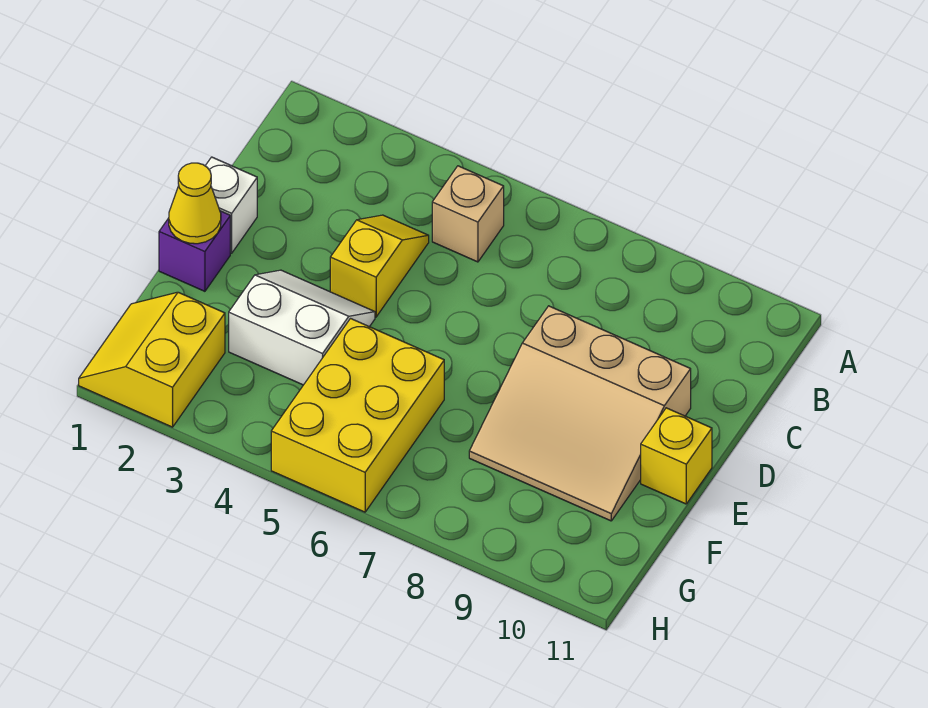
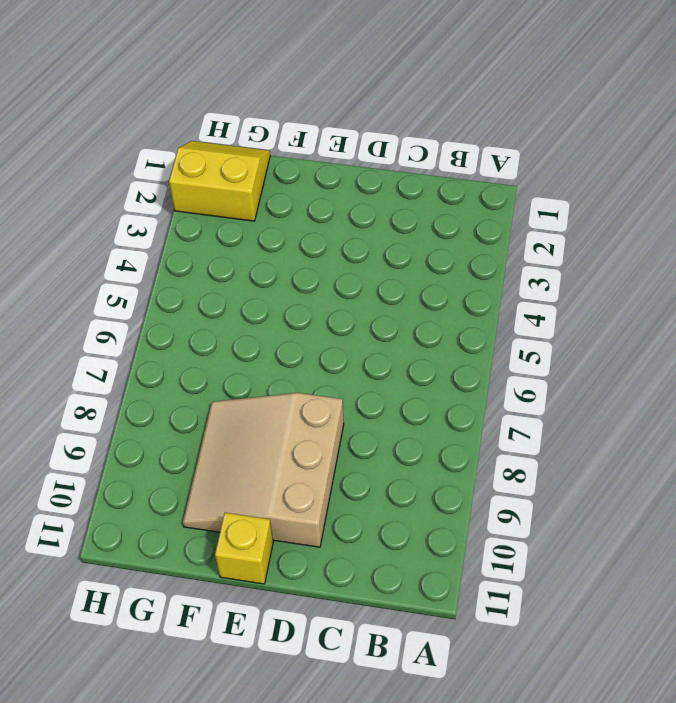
none -> tan 1x1 brick [432,166,504,262]
none -> yellow 1x2 slope [330,215,429,317]

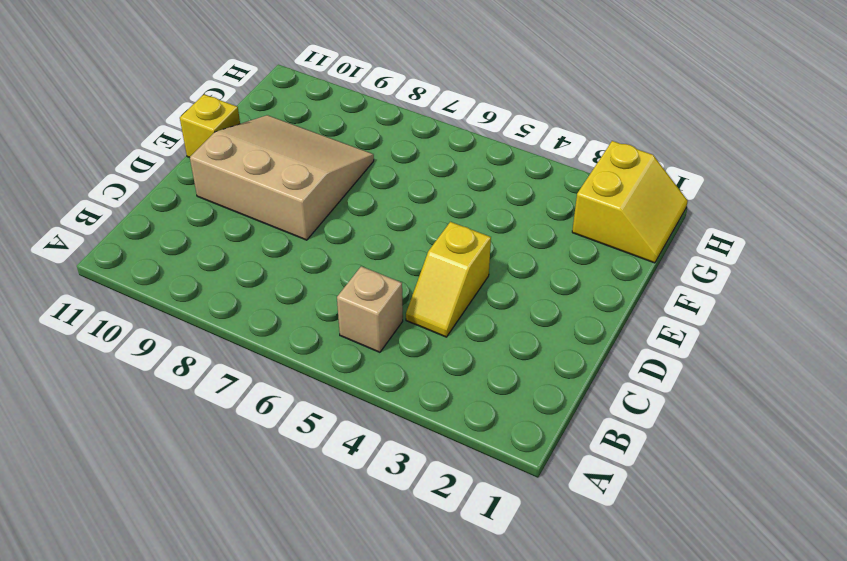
none -> white 1x1 brick [205,157,257,253]
none -> purple 1x1 brick [159,211,230,291]

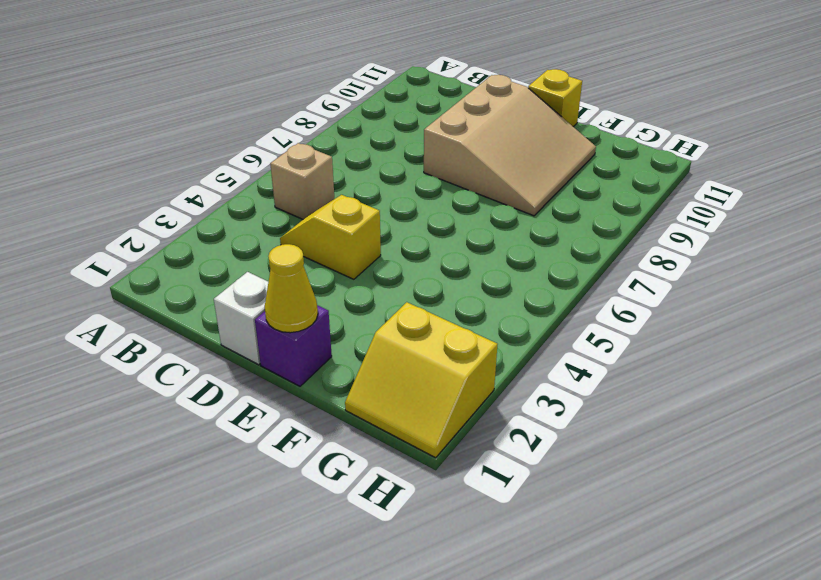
none -> white 2x2 slope [229,270,375,385]
none -> yellow 2x3 brick [271,319,444,512]

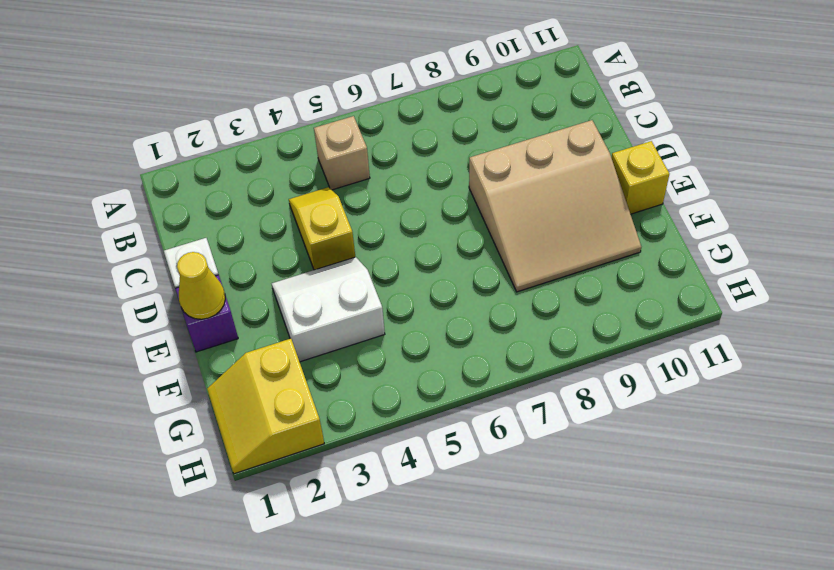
none -> yellow 2x3 brick [271,319,444,512]

